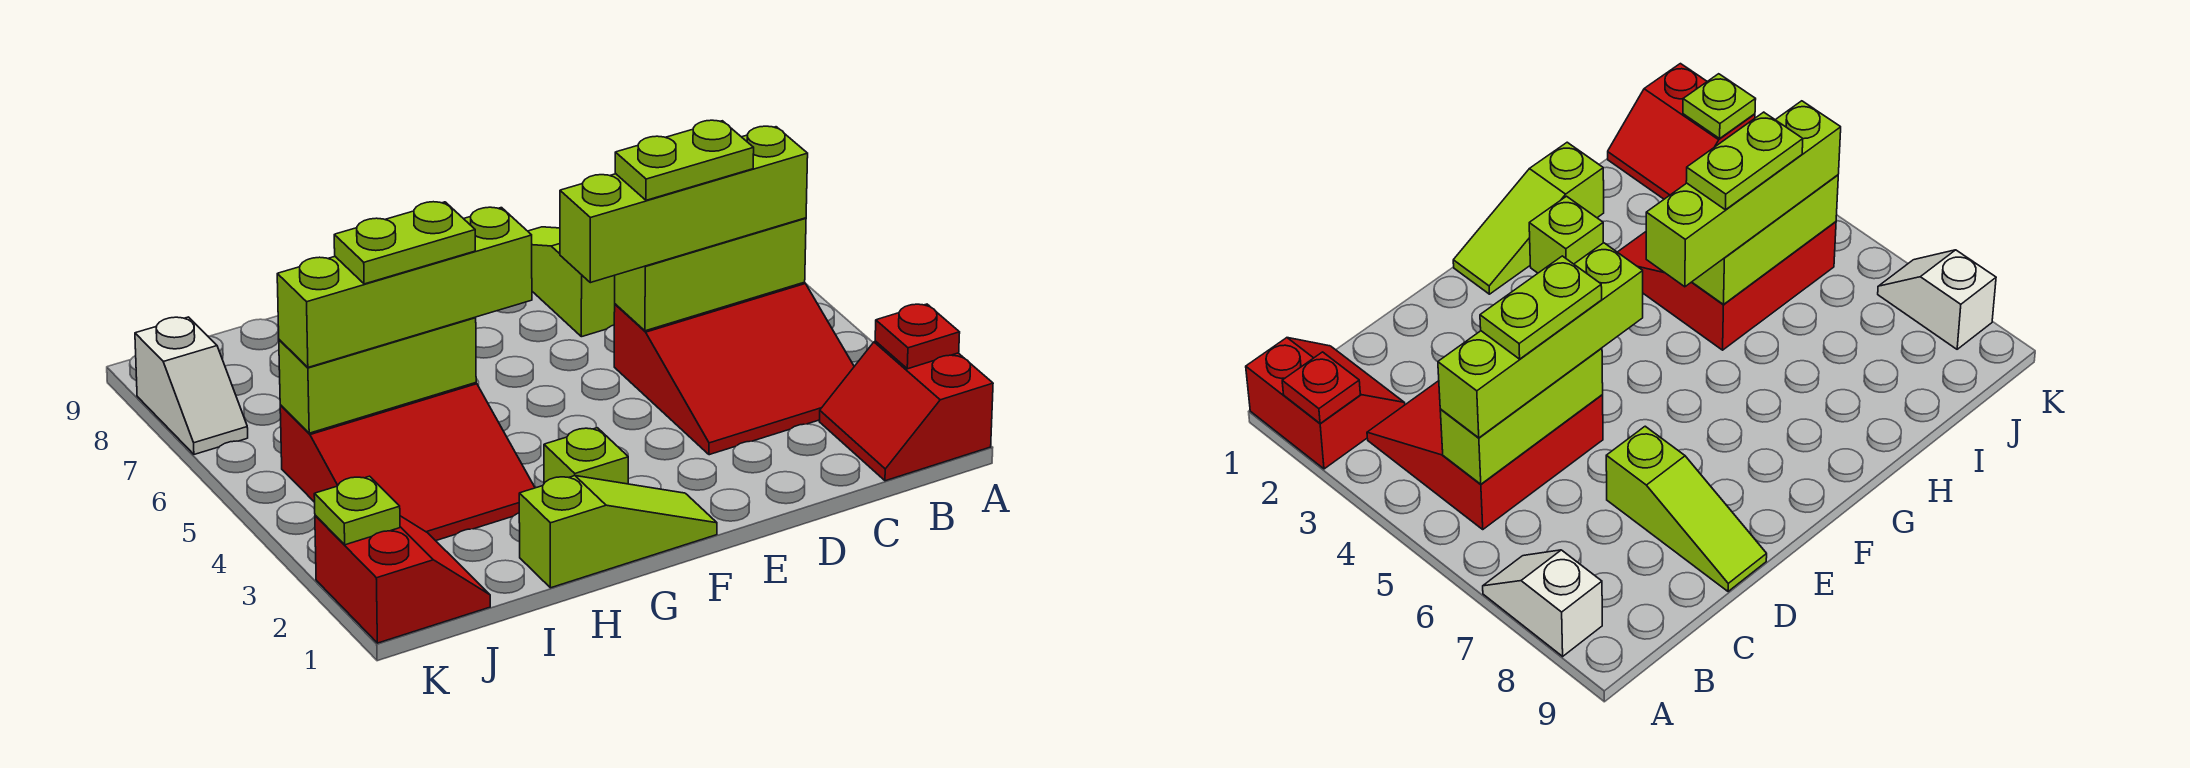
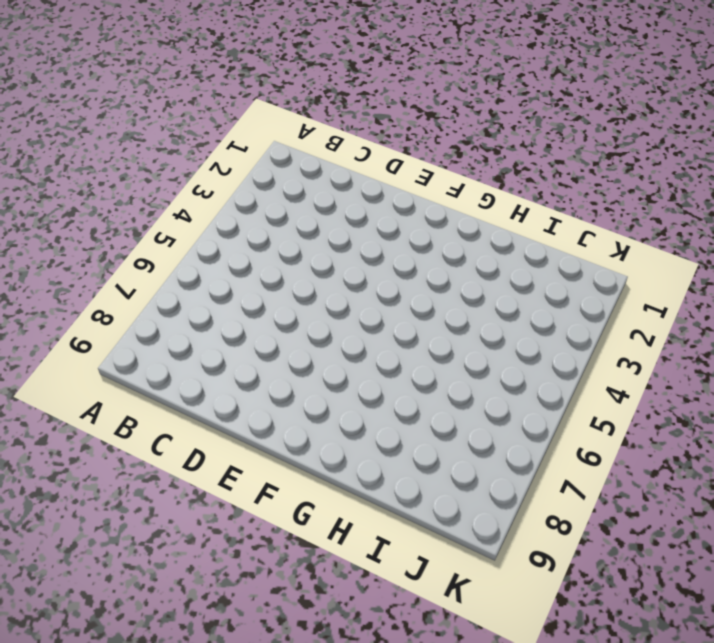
none -> red 2x2 slope [819,341,993,481]
none -> white 1x2 slope [1483,550,1602,656]
none -> red 3x3 slope [614,282,854,455]

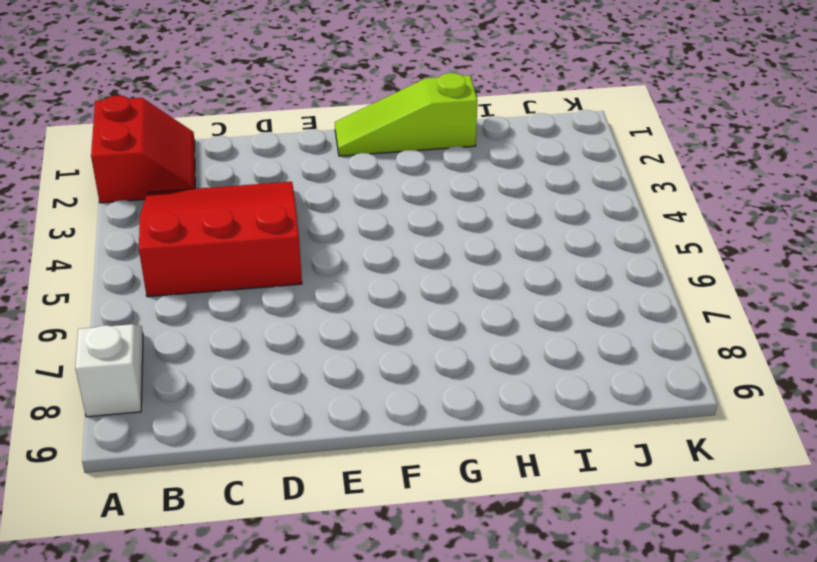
none -> lime 1x3 slope [528,227,615,337]
none -> lime 1x1 brick [544,428,628,484]
none -> red 3x3 slope [280,383,535,541]

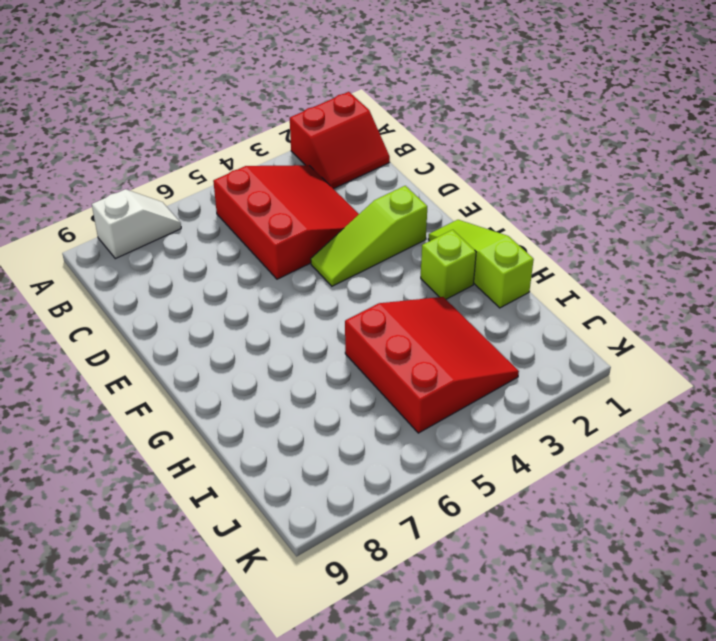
lime 1x3 slope [311,186,427,286] -> lime 1x3 slope moved to [528,227,615,337]
none -> red 2x2 slope [315,515,490,643]
none -> white 1x2 slope [135,317,248,454]
none -> red 1x1 plate [875,304,960,369]

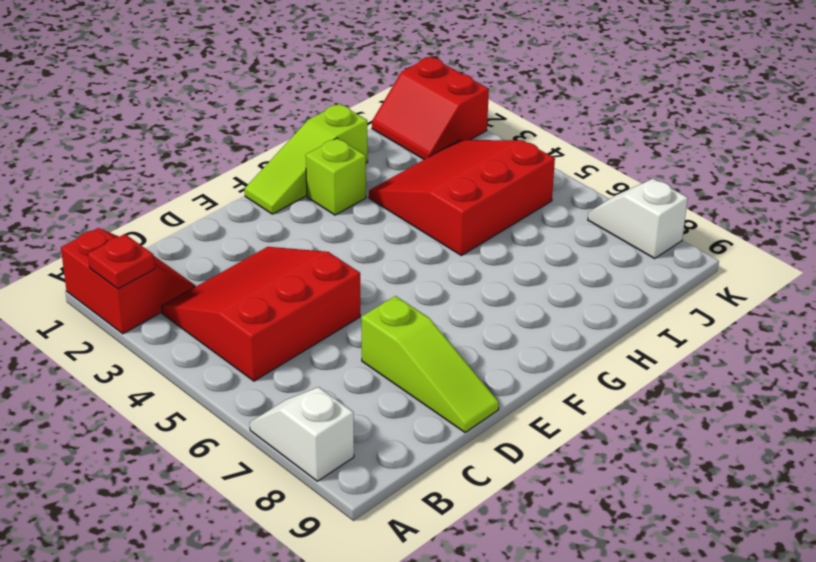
none -> lime 1x3 brick [615,218,806,331]
none -> lime 1x3 brick [279,317,476,433]
none -> lime 1x1 plate [314,476,400,545]

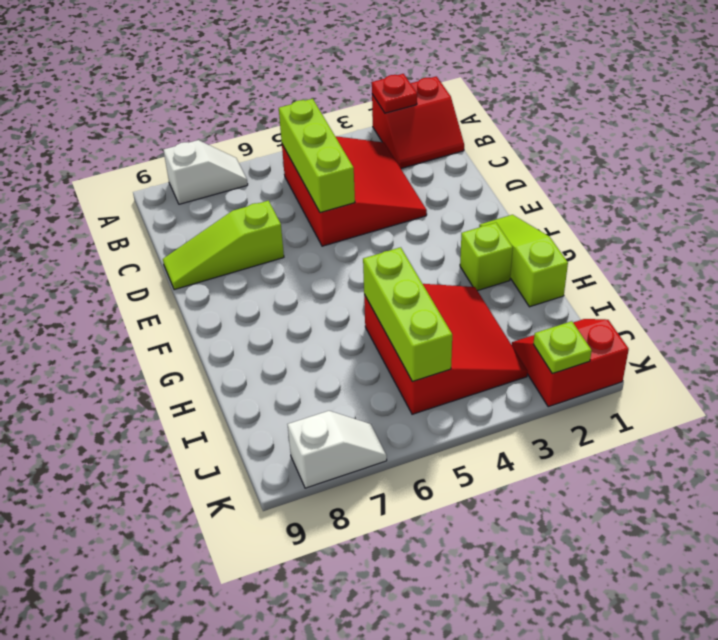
none -> lime 1x4 brick [560,126,808,283]
none -> lime 1x4 brick [277,207,532,367]
none -> lime 1x2 plate [615,120,754,200]

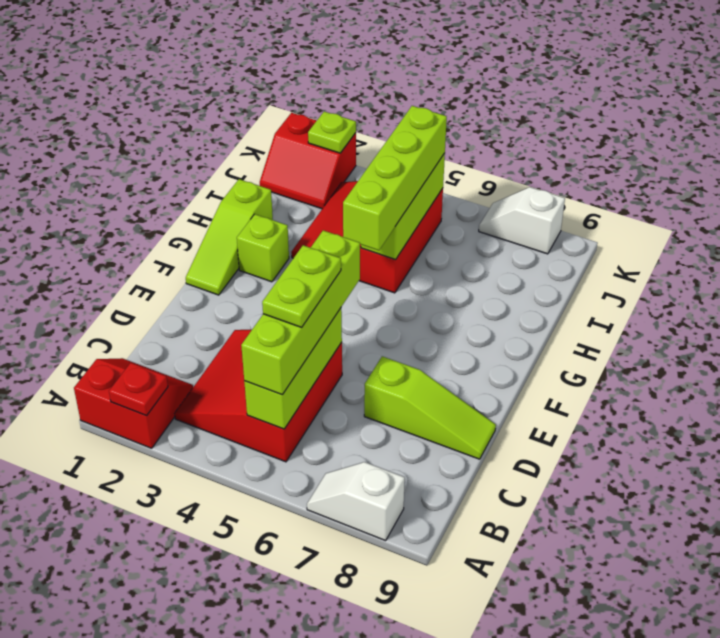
none -> lime 1x2 plate [334,202,475,284]

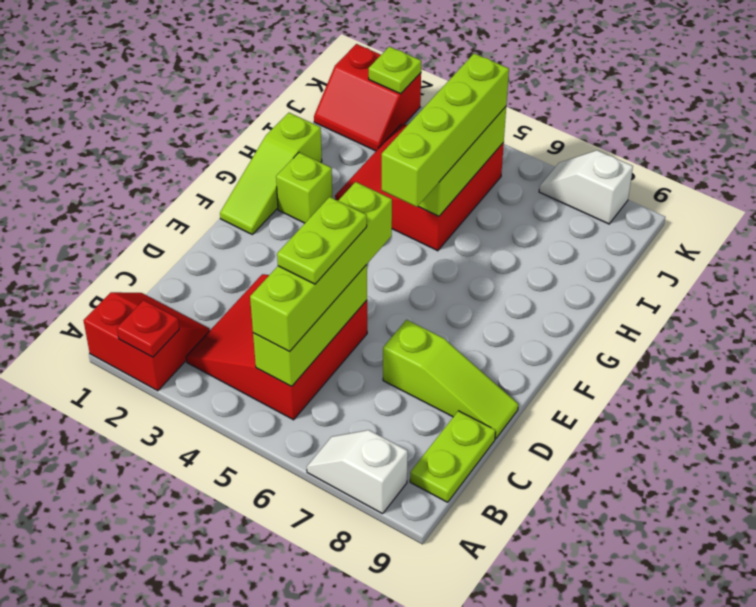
lime 1x2 plate [410,411,496,502] -> lime 1x2 plate moved to [334,202,475,284]

